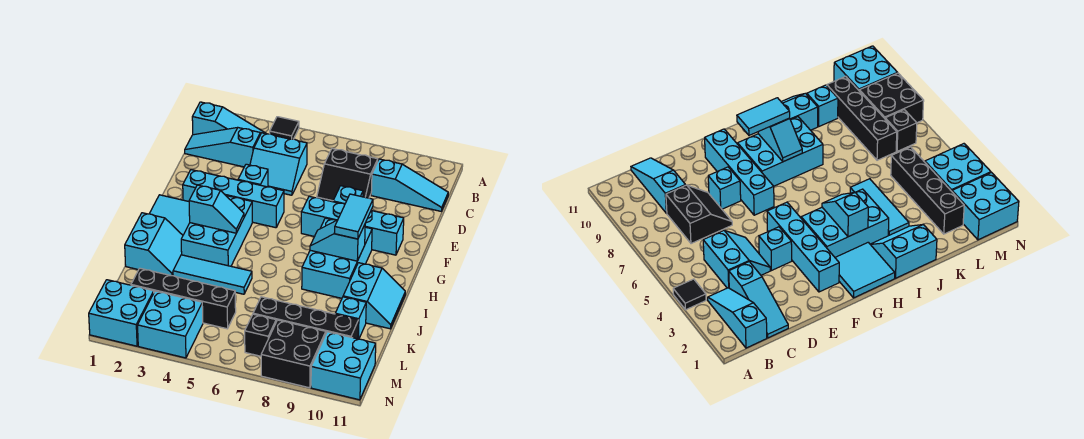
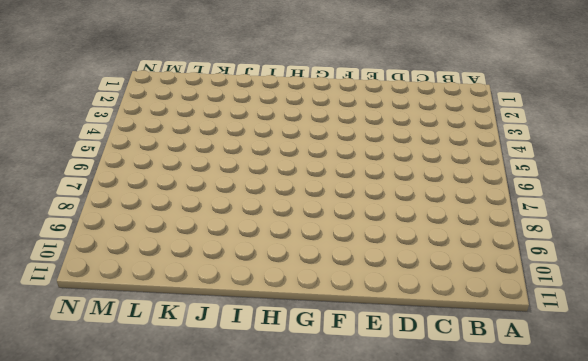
none -> black 1x1 tile [270,117,299,139]
none -> cyan 1x3 slope [192,102,266,135]
none -> cyan 1x3 slope [185,128,260,167]

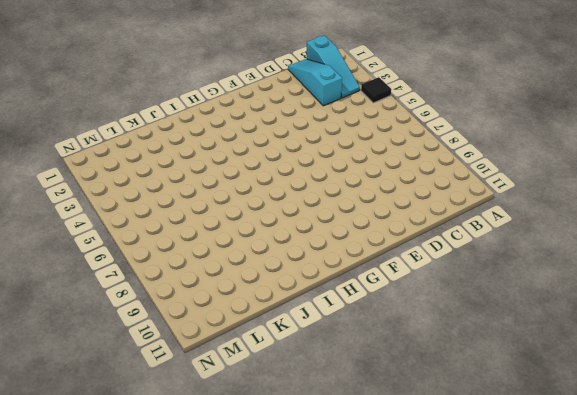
none -> cyan 2x2 slope [250,133,307,195]
none -> black 2x2 slope [317,149,378,202]
none -> cyan 1x3 slope [371,159,448,211]

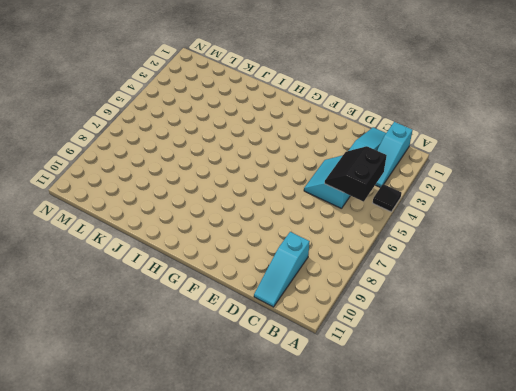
black 2x2 slope [325,146,387,202] -> black 2x2 slope moved to [317,149,378,202]
none -> cyan 1x1 brick [238,164,268,187]
none -> cyan 1x1 brick [333,186,363,204]
none -> cyan 1x4 brick [183,170,284,228]

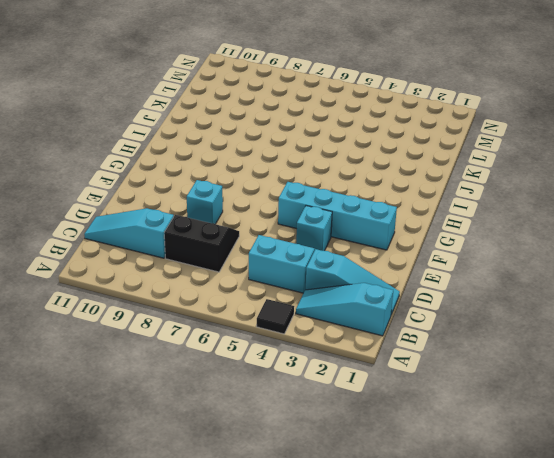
none -> cyan 1x4 brick [301,196,404,255]
none -> cyan 2x2 tile [149,195,190,235]
none -> cyan 2x3 brick [181,196,252,266]

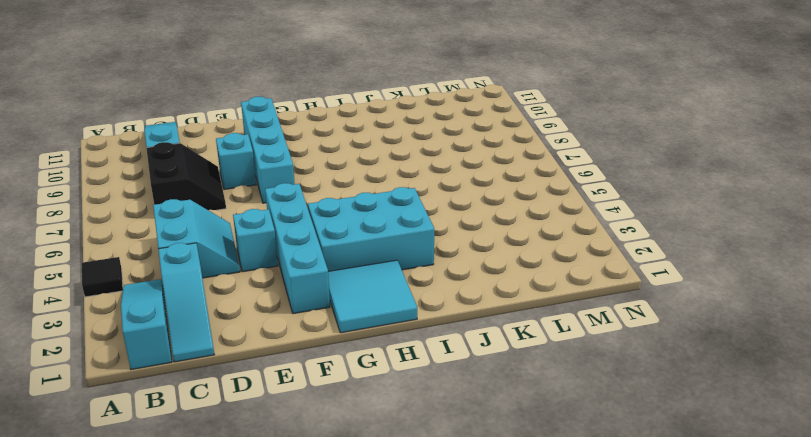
none -> cyan 2x3 brick [302,218,372,298]
none -> cyan 2x2 slope [125,213,183,276]
none -> cyan 2x2 slope [343,263,405,329]

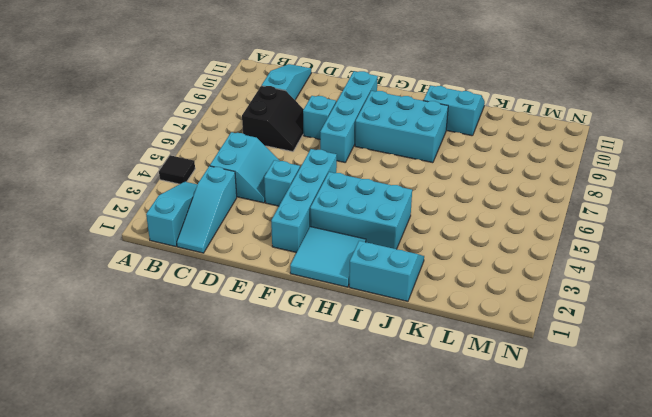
none -> cyan 1x3 tile [173,255,252,294]
none -> cyan 1x1 brick [335,297,366,339]
none -> black 1x4 brick [131,268,236,329]

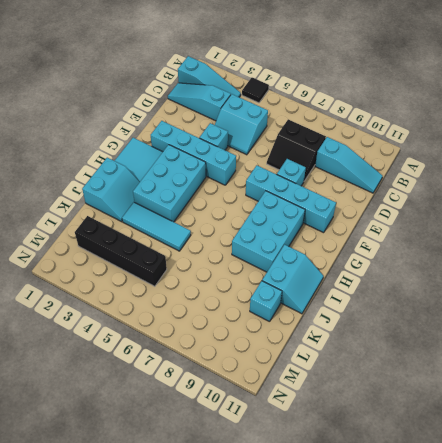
none -> black 1x4 brick [253,297,359,339]
none -> cyan 2x2 brick [89,280,154,346]
none -> cyan 2x2 brick [138,291,203,358]

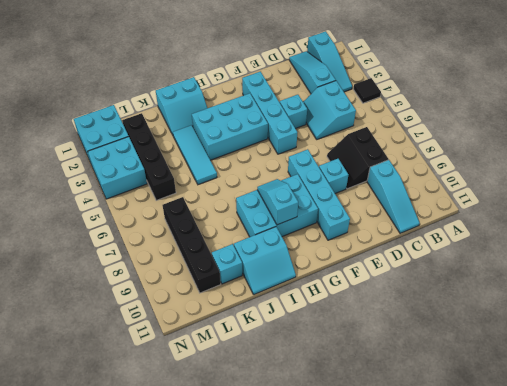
none -> cyan 2x2 tile [149,195,190,235]
none -> black 1x1 brick [245,314,276,356]
none -> black 2x2 brick [261,320,326,388]

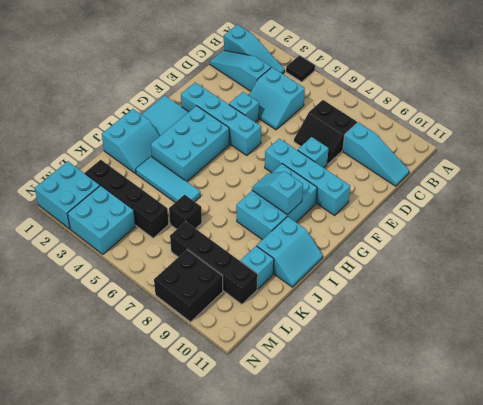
black 1x1 brick [169,195,202,229] -> black 1x1 brick moved to [245,314,276,356]
none -> cyan 2x2 brick [311,332,376,400]
none -> cyan 1x2 slope [189,185,244,233]
none -> cyan 1x2 tile [335,194,373,239]

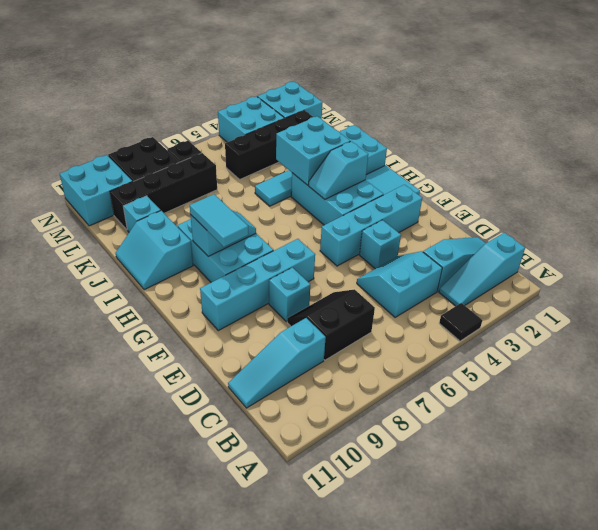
cyan 2x2 brick [276,116,350,185] -> none

